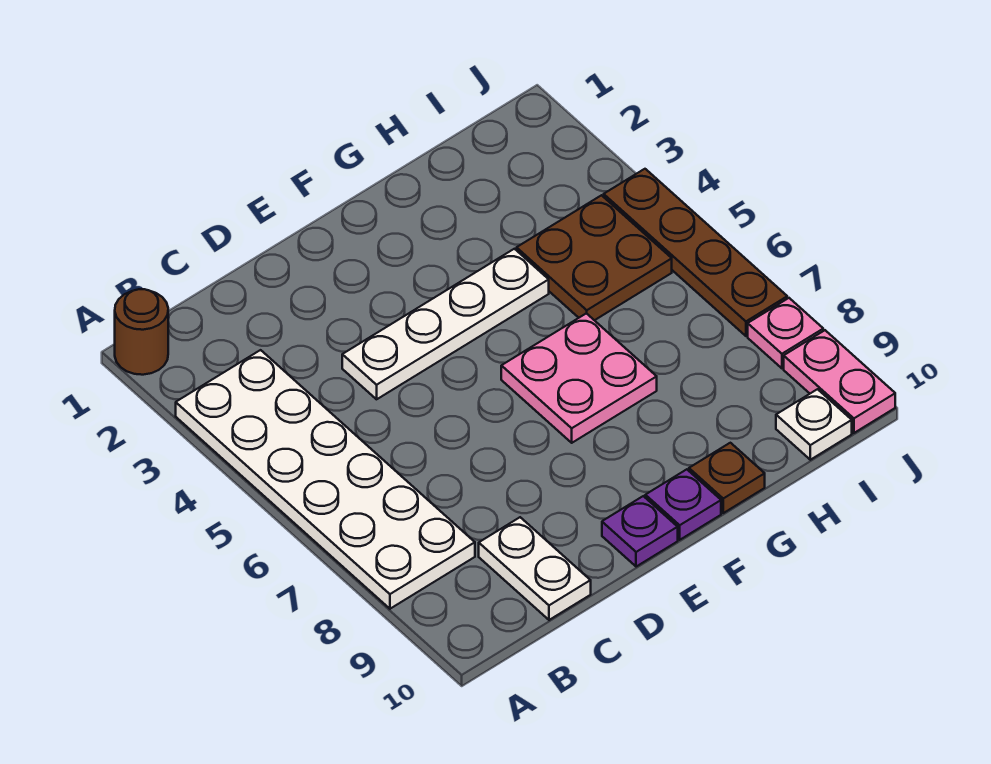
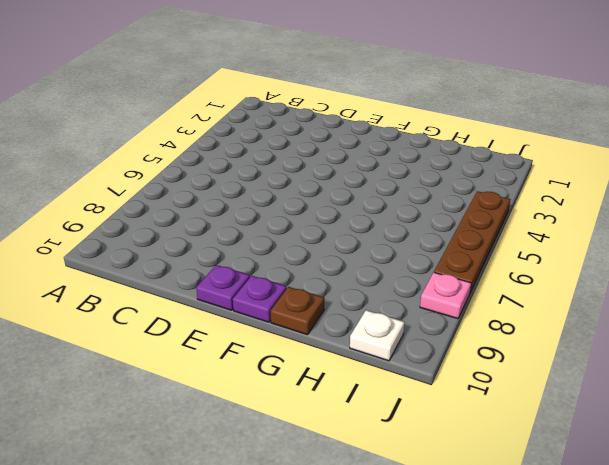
none -> brown 1x1 round brick [115,289,168,375]
none -> white 2x6 plate [176,350,475,609]
none -> white 1x2 plate [479,517,591,620]

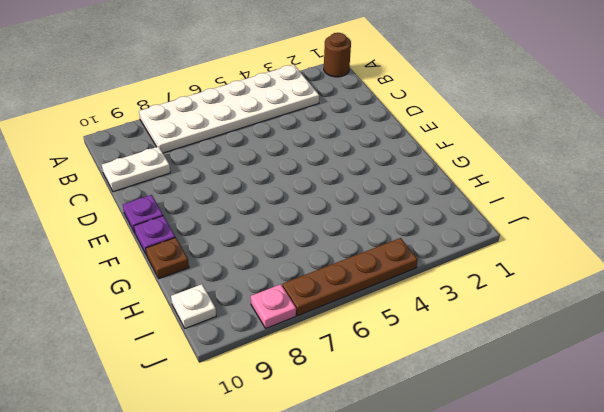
none -> white 1x4 plate [342,249,549,399]
none -> pink 2x2 plate [501,313,657,443]
none -> brown 2x2 plate [517,195,672,320]

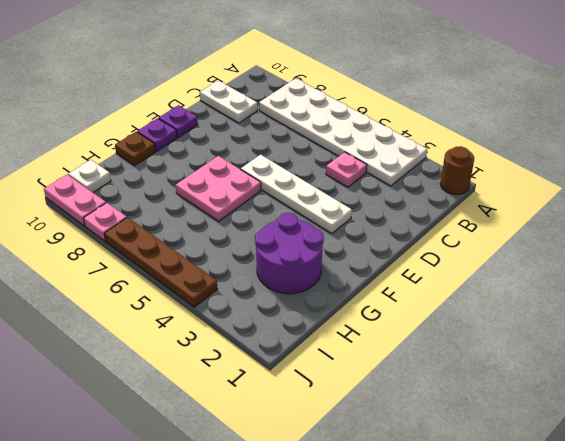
pink 1x1 plate [326,152,367,187] -> none
white 1x4 plate [241,155,352,234] -> white 1x4 plate turned to [342,249,549,399]
purple 2x2 round brick [255,213,324,294] -> none
none -> brown 2x2 plate [517,195,672,320]

